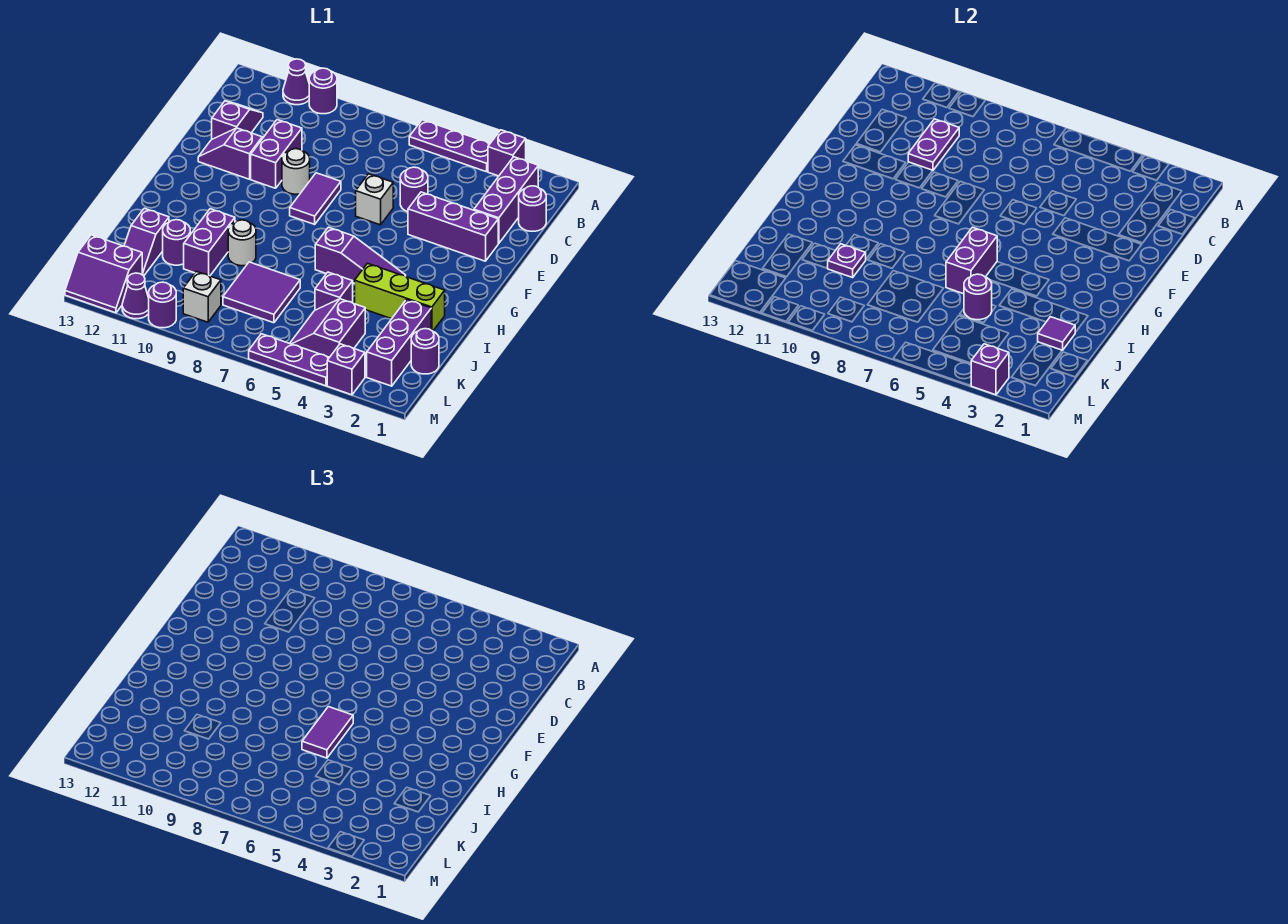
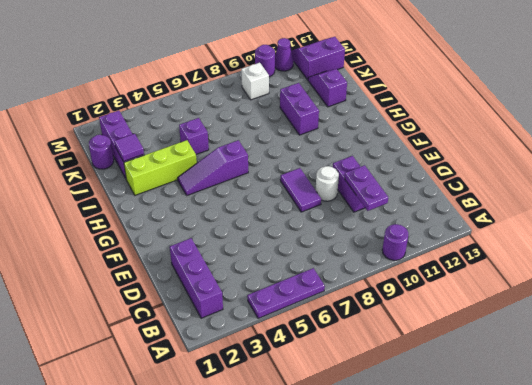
none -> purple 1x1 brick [488,130,526,176]
none -> purple 1x1 cone [283,59,309,105]
none -> purple 1x1 round brick [519,186,546,231]
none -> purple 1x2 slope [212,101,263,139]

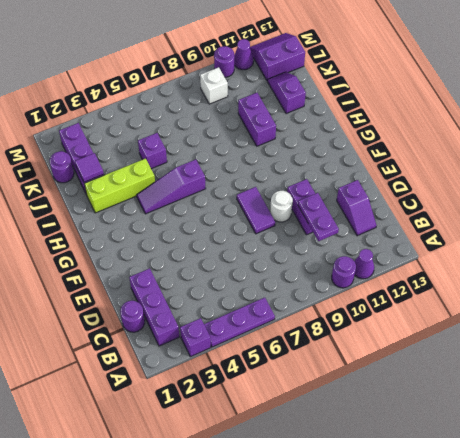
none -> purple 1x1 round brick [400,167,428,212]
none -> purple 1x3 brick [408,192,498,261]
none -> white 1x1 brick [356,174,393,225]
none -> purple 1x2 slope [198,128,262,179]

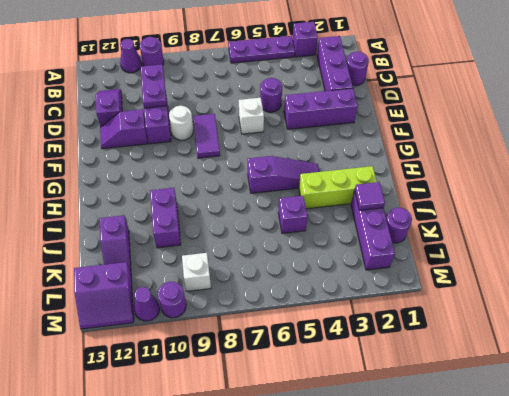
none -> white 1x1 round brick [228,220,256,266]
none -> purple 2x2 tile [223,262,300,323]
none -> purple 1x1 round brick [163,220,190,265]
none -> purple 2x2 slope [290,299,365,357]

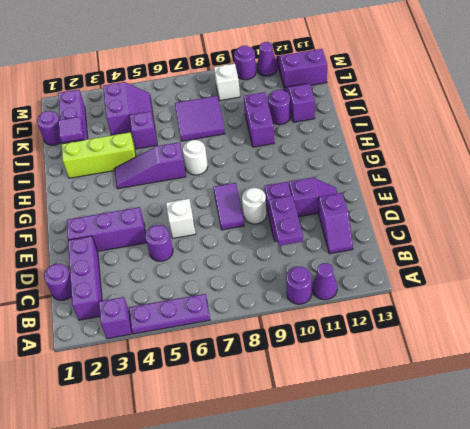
white 1x1 round brick [183,140,208,175] -> white 1x1 round brick moved to [228,220,256,266]
none -> purple 1x1 brick [327,344,365,395]
none -> purple 1x3 plate [249,334,329,386]
none -> purple 1x2 brick [946,227,997,294]
none -> purple 1x1 round brick [964,274,992,320]

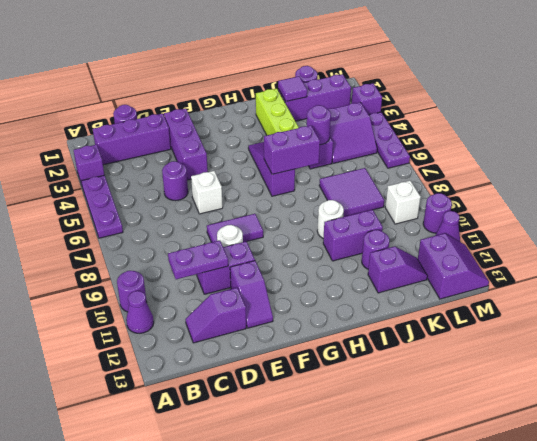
none -> purple 1x1 plate [828,244,866,278]
none -> purple 1x1 brick [971,344,1009,395]
none -> purple 1x2 tile [302,707,353,758]

